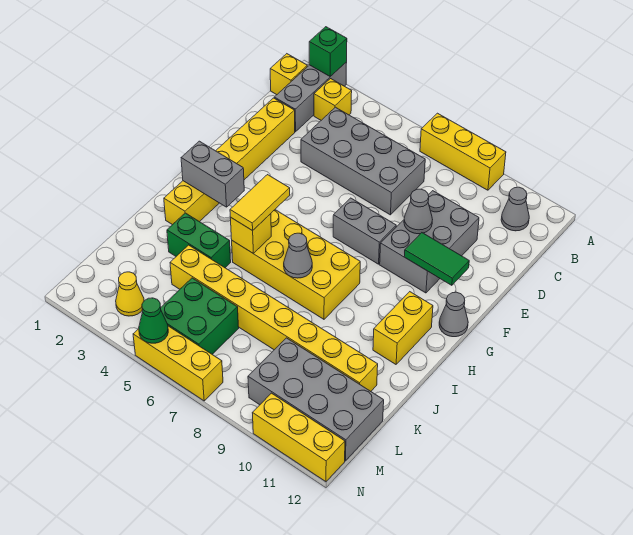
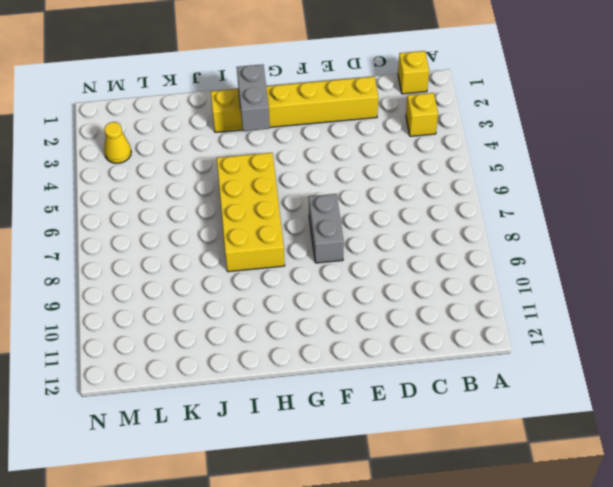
none -> grey 1x3 brick [274,62,347,132]
none -> yellow 1x3 brick [420,113,506,190]
none -> grey 1x1 cone [501,187,529,231]

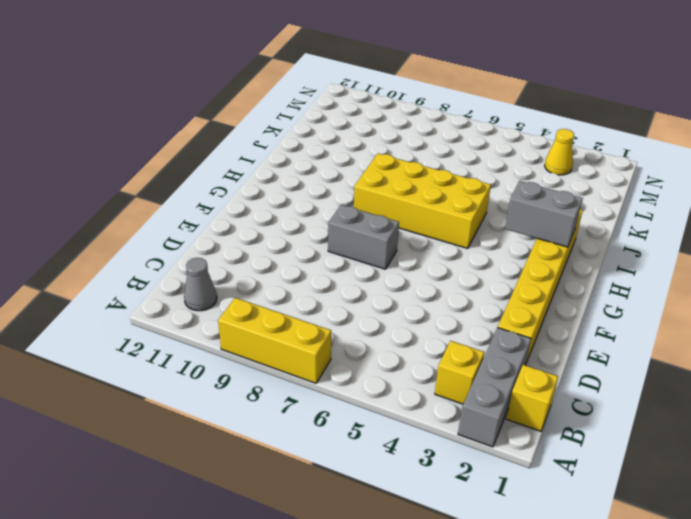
none -> grey 2x4 brick [301,107,425,215]
none -> grey 2x3 brick [380,191,479,293]
none -> grey 1x1 cone [439,292,468,337]

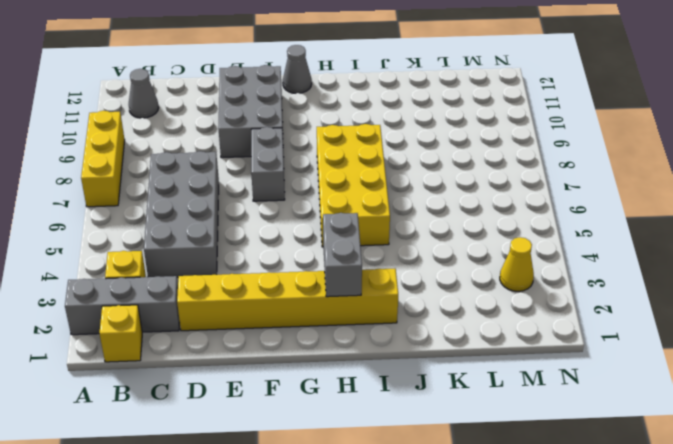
grey 2x3 brick [218,65,283,158] -> grey 2x3 brick turned to [380,191,479,293]
none -> yellow 1x2 brick [373,292,433,364]
none -> green 1x2 brick [167,213,231,268]
none -> yellow 1x8 brick [170,245,378,391]

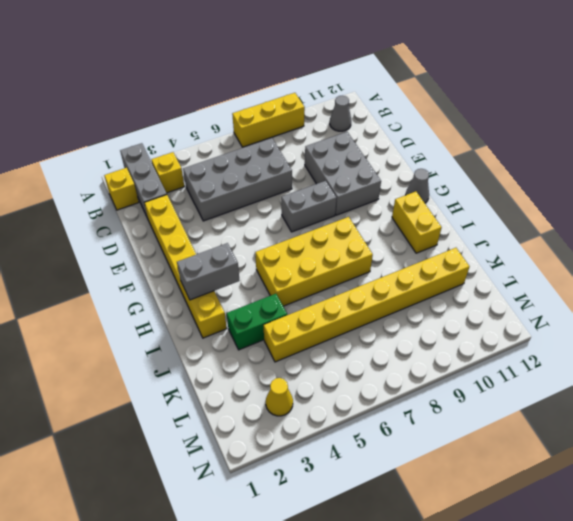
none -> green 2x2 brick [161,278,239,354]
none -> grey 2x4 brick [248,338,384,461]
none -> yellow 1x3 brick [133,326,223,401]

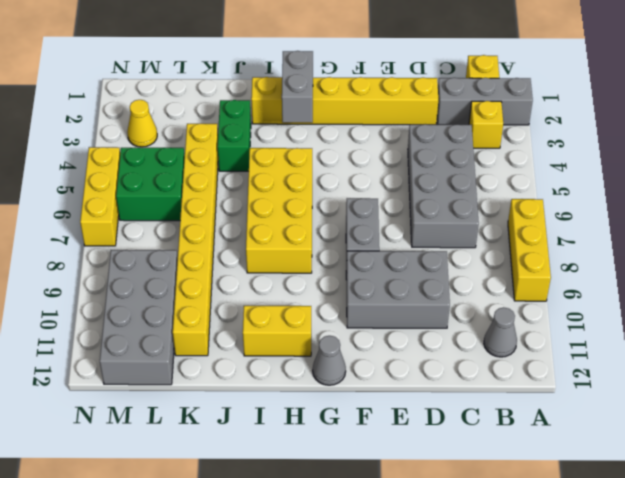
none -> yellow 1x3 brick [253,393,345,482]
none -> green 1x1 brick [309,27,347,77]
none -> grey 1x1 cone [404,189,433,234]

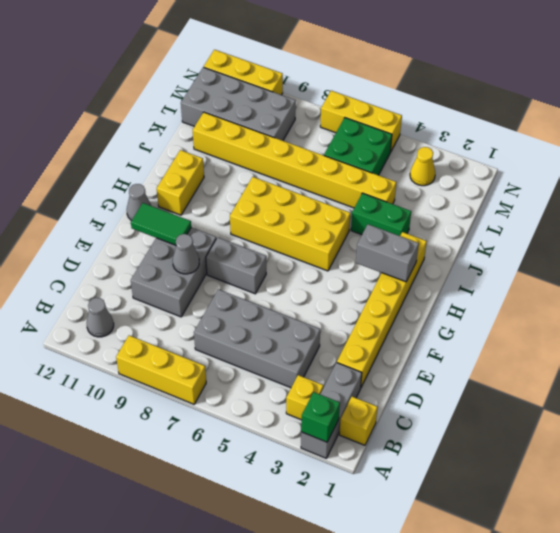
none -> yellow 1x1 brick [230,214,271,253]
none -> grey 1x1 cone [284,233,312,278]
none -> green 1x1 cone [139,298,168,343]

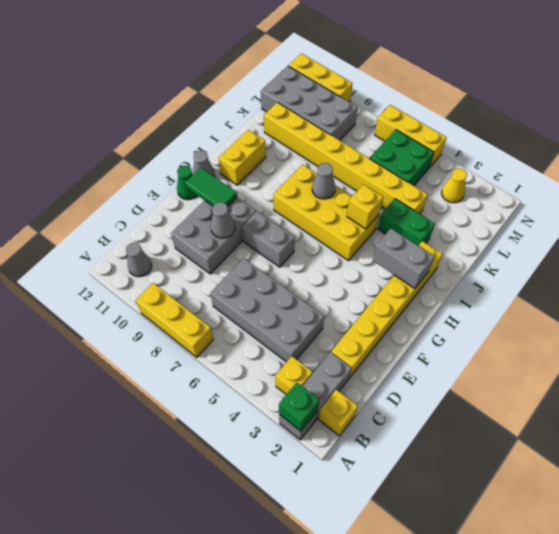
green 1x1 cone [177,165,197,200] -> green 1x1 cone moved to [139,298,168,343]
none -> yellow 1x2 tile [230,175,290,231]

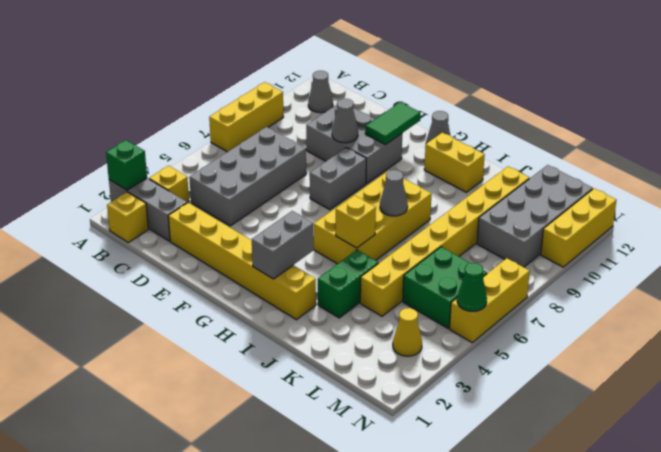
none -> yellow 1x2 tile [230,175,290,231]

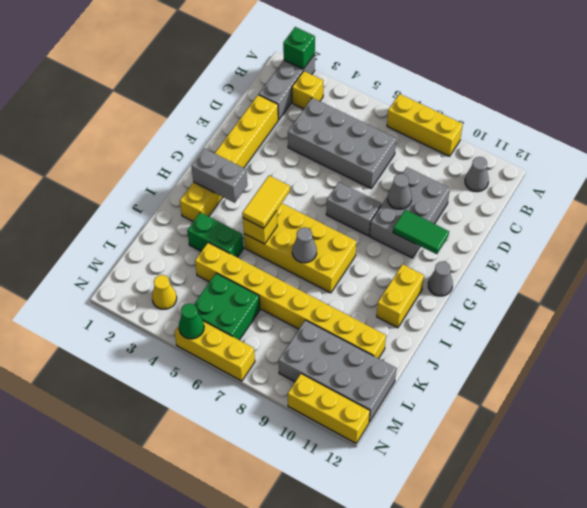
none -> yellow 1x1 brick [270,54,307,95]

